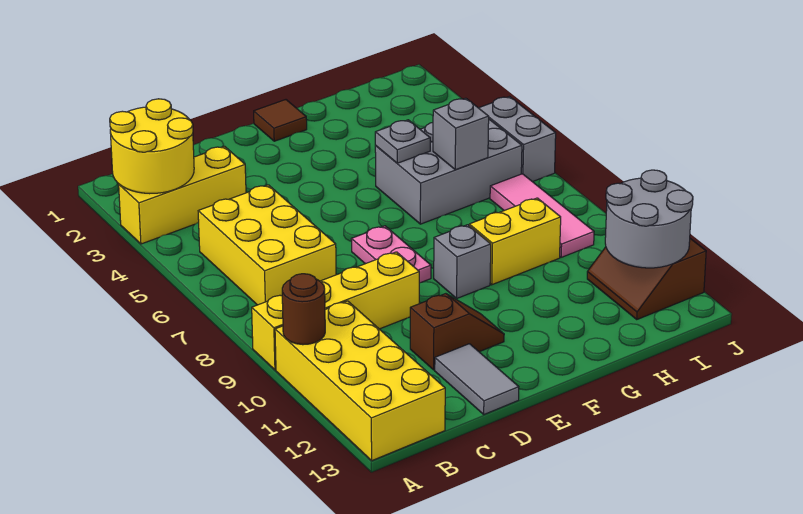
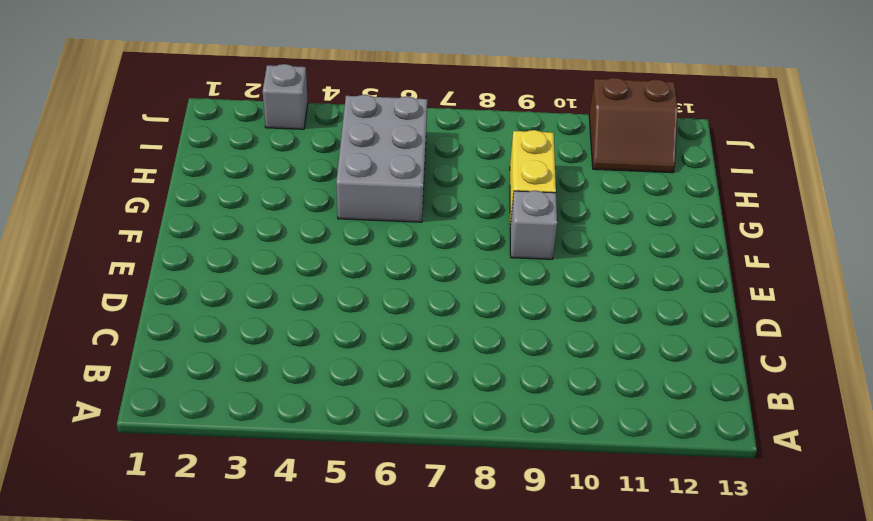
grey 1x1 brick [263,64,308,129] -> grey 1x1 brick moved to [433,98,489,170]
none -> yellow 1x3 brick [119,146,246,244]
none -> yellow 1x4 brick [252,252,419,370]
none -> yellow 2x4 brick [275,301,445,461]

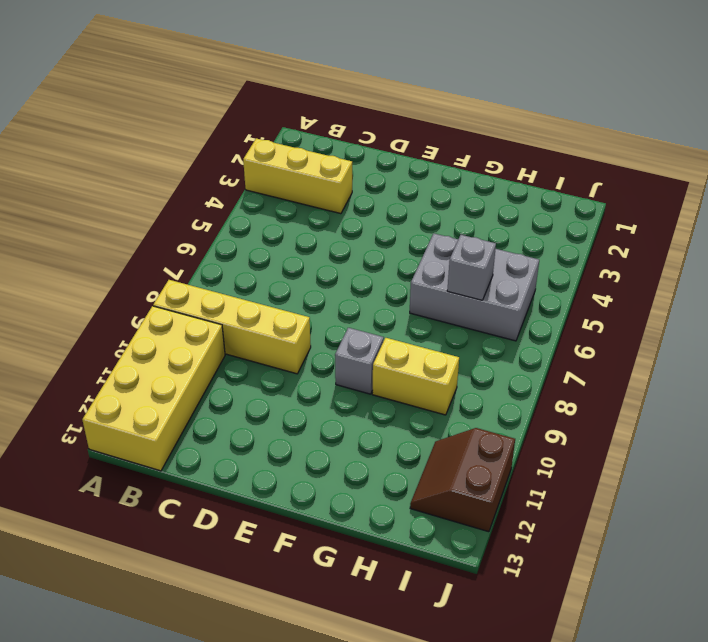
none -> yellow 2x3 brick [198,185,336,305]
none -> brown 1x2 slope [410,294,504,370]
none -> grey 1x2 tile [435,344,519,414]

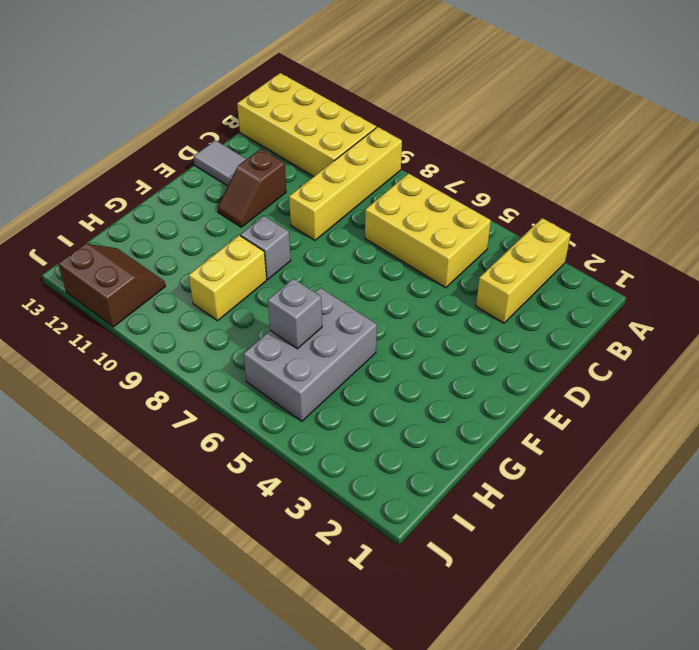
none -> pink 1x2 plate [351,226,431,283]
none -> brown 1x1 tile [254,100,307,141]
none -> pink 1x3 tile [490,174,594,257]

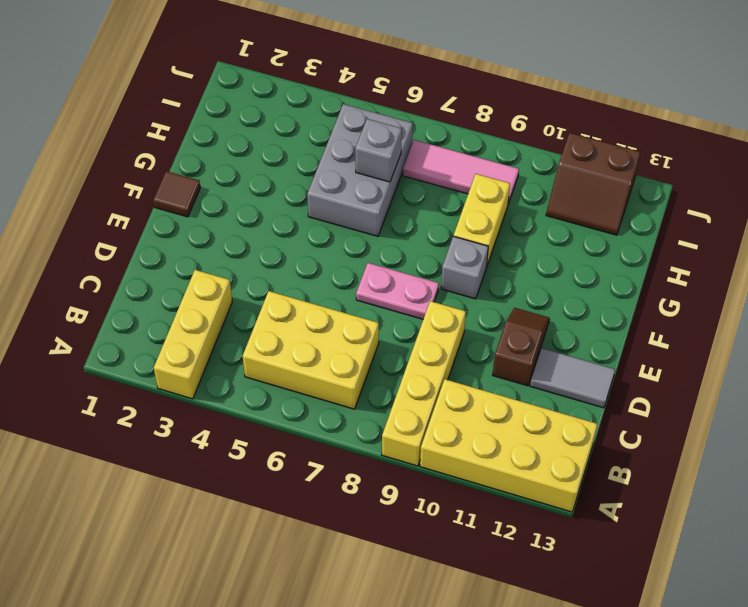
none -> grey 1x2 brick [479,97,556,182]
none -> yellow 2x2 round brick [110,99,194,194]
none -> brown 1x1 round brick [282,274,325,345]

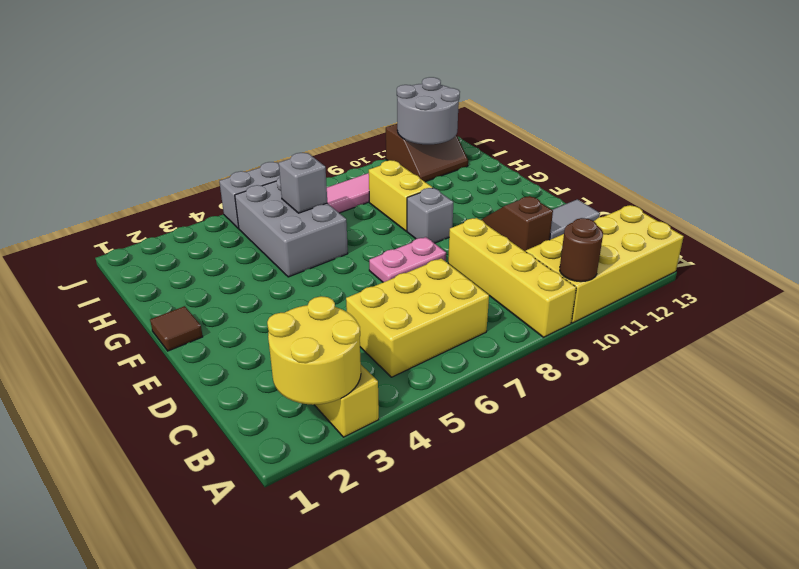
none -> grey 1x1 plate [375,120,430,163]

